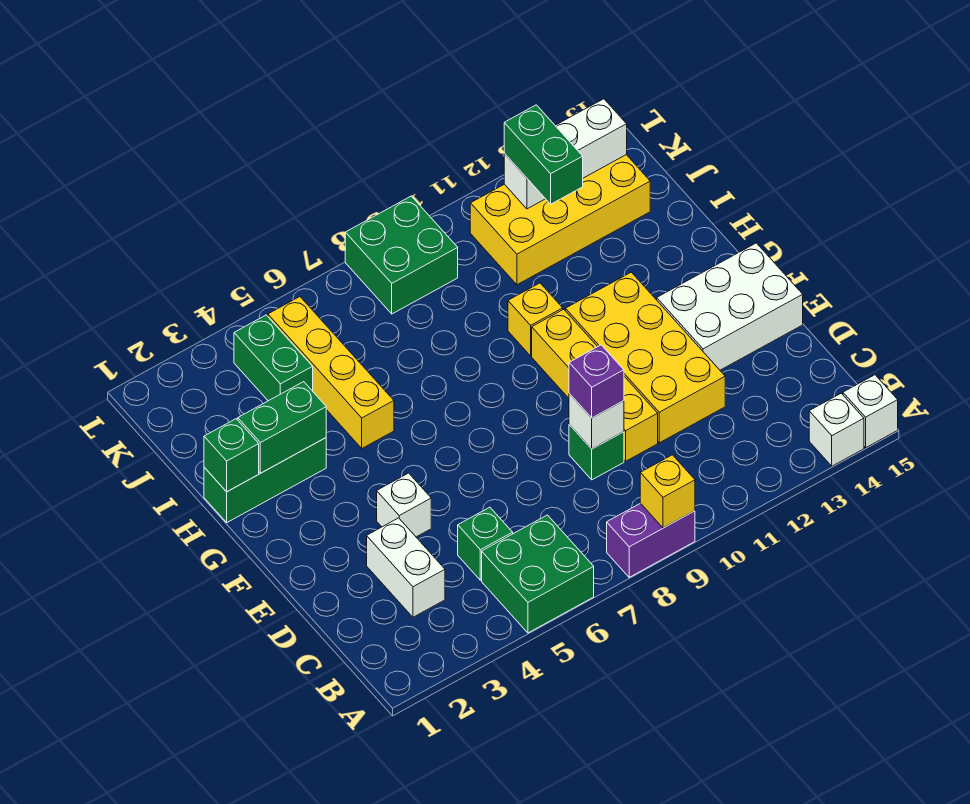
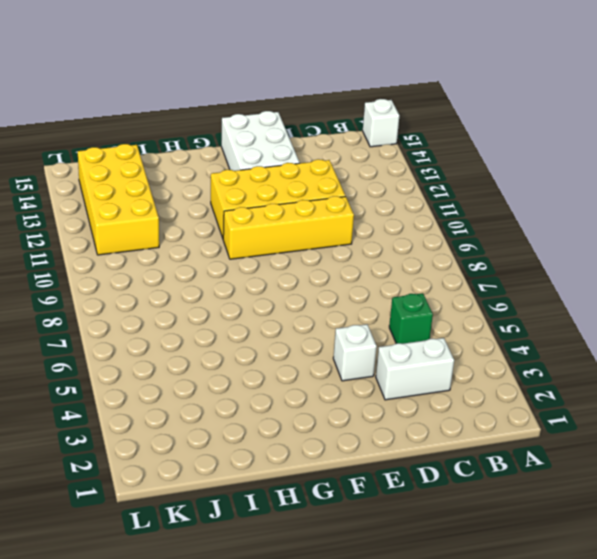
none -> green 2x2 brick [482,515,594,633]
none -> purple 1x2 brick [607,503,695,577]
none -> white 1x1 brick [809,393,864,466]

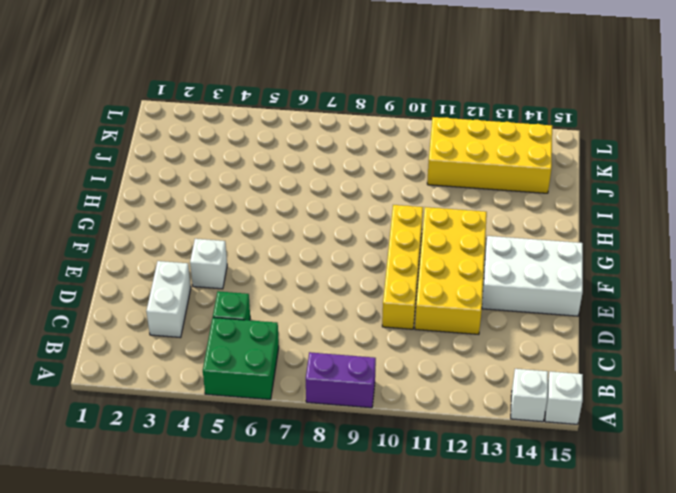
none -> green 1x1 brick [569,425,624,480]
none -> green 1x3 brick [204,438,326,522]
none -> yellow 1x4 brick [268,297,394,448]

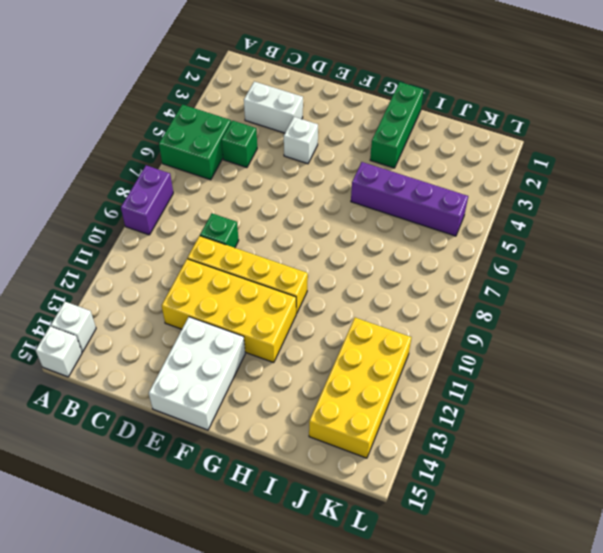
purple 1x4 brick [351,162,468,236] -> yellow 1x4 brick [268,297,394,448]
none -> yellow 1x1 brick [508,283,563,356]
none -> green 1x2 brick [234,315,313,401]
none -> green 2x2 brick [345,196,458,314]

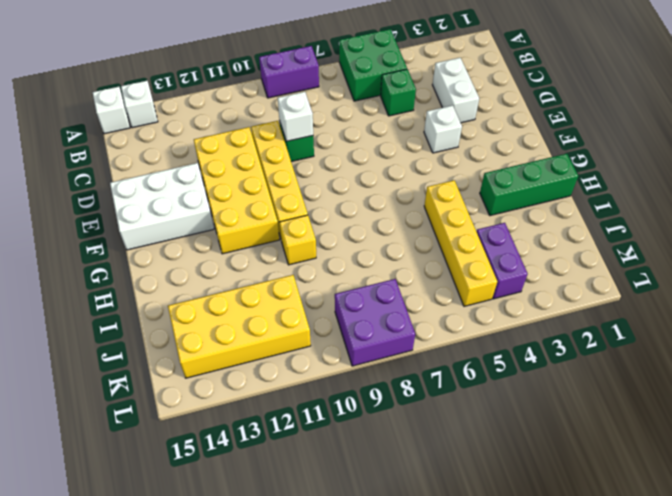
purple 1x2 brick [476,223,528,299] -> green 1x2 brick [234,315,313,401]
purple 2x2 brick [335,279,415,366] -> green 2x2 brick [345,196,458,314]
none -> yellow 1x1 brick [640,455,695,528]
none -> green 1x1 brick [204,419,259,492]
none -> green 1x2 brick [238,382,326,473]

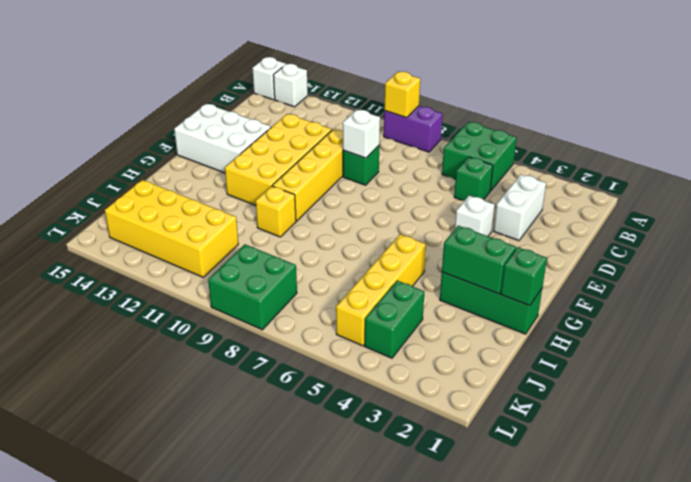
none -> white 1x3 brick [504,99,627,209]
none -> purple 1x1 brick [569,345,624,418]
none -> green 1x2 brick [504,105,583,204]

